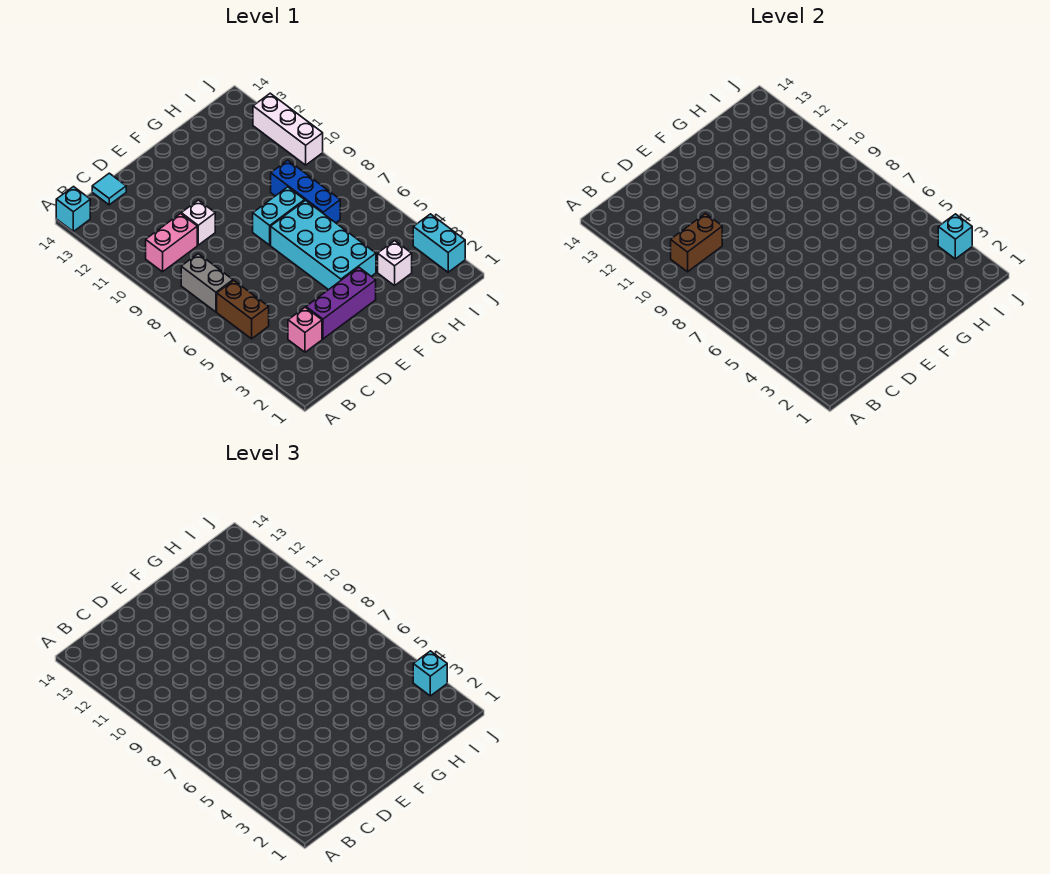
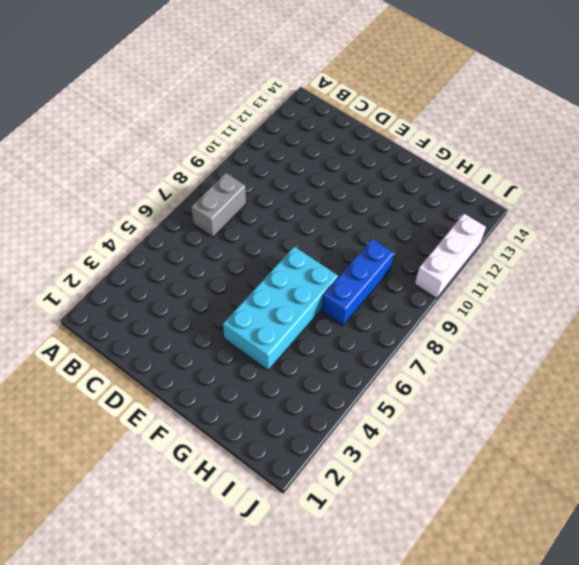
none -> cyan 1x1 brick [56,187,90,231]
none -> brown 1x2 brick [217,281,269,339]
none -> pink 1x2 brick [146,214,197,272]

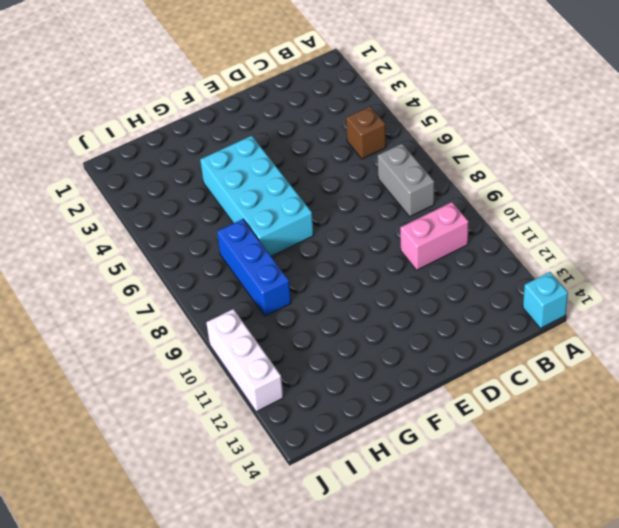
brown 1x1 brick [346,106,386,159] -> brown 1x2 brick [217,281,269,339]
none -> pink 1x1 brick [288,307,322,352]
none -> cyan 1x1 tile [92,173,126,205]
none -> purple 1x3 brick [306,267,376,339]

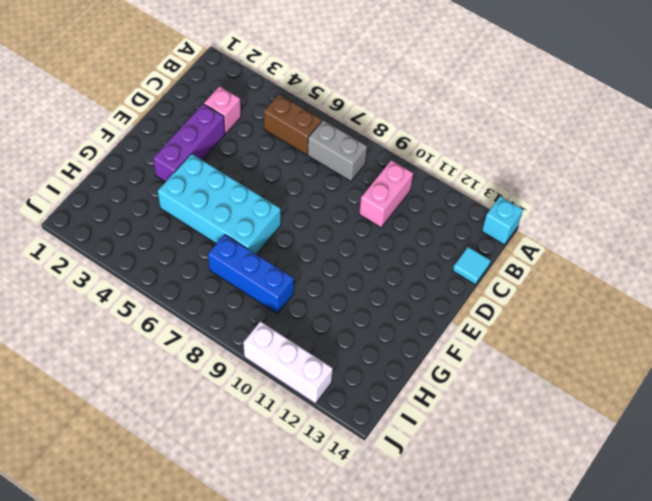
none -> white 1x1 brick [181,200,215,245]
none -> cyan 1x2 brick [253,187,305,245]
none -> white 1x1 brick [378,241,412,286]

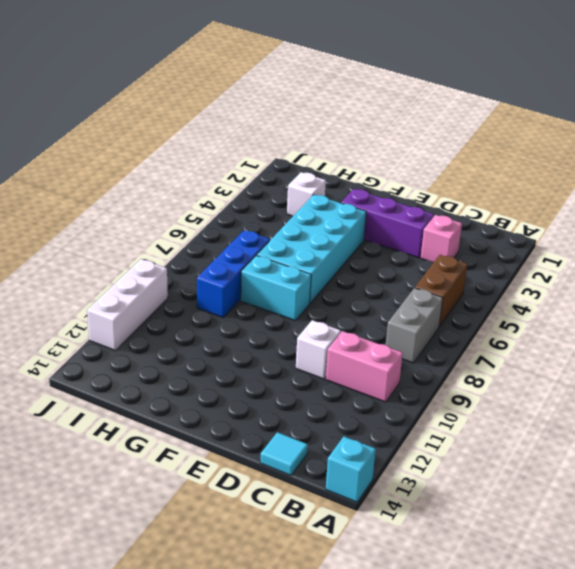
none -> cyan 1x2 brick [413,214,465,272]
none -> brown 1x2 brick [671,214,722,272]
none -> cyan 1x1 brick [938,214,972,259]

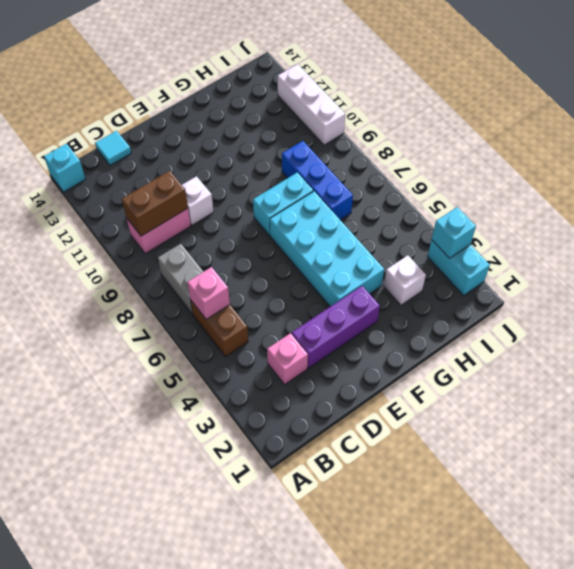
pink 1x1 brick [187,267,230,319] -> none
none -> cyan 1x1 brick [413,651,447,696]

